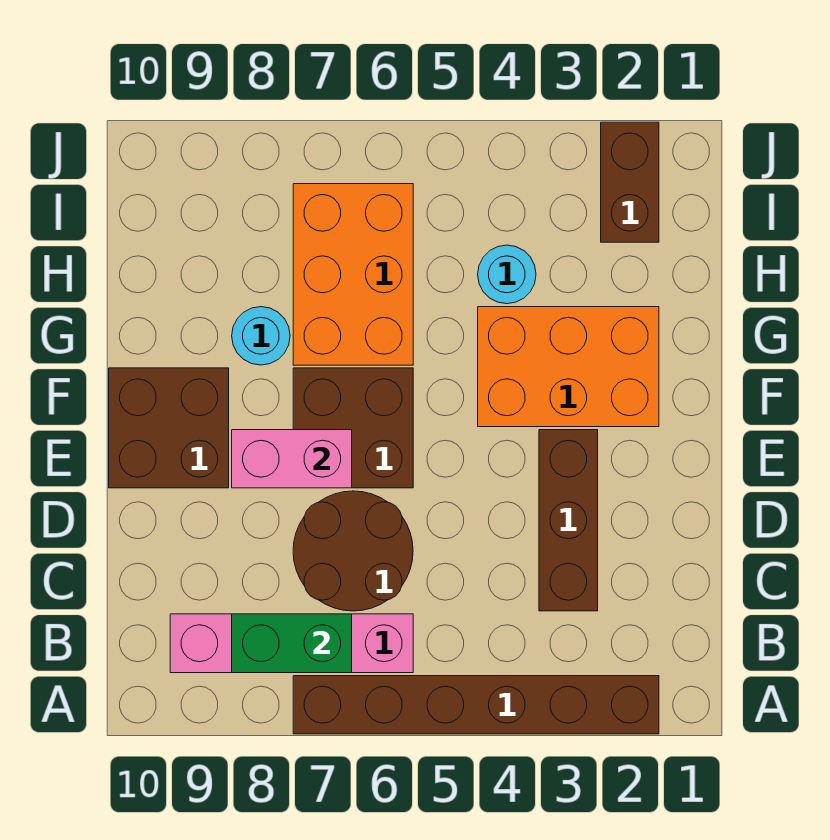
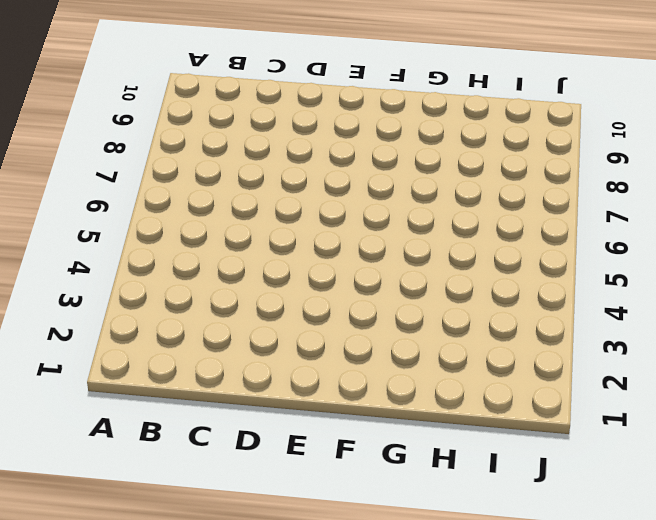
none -> brown 1x6 brick [293,676,659,734]
none -> pink 1x4 brick [170,614,413,673]
none -> brown 1x3 brick [539,430,598,611]

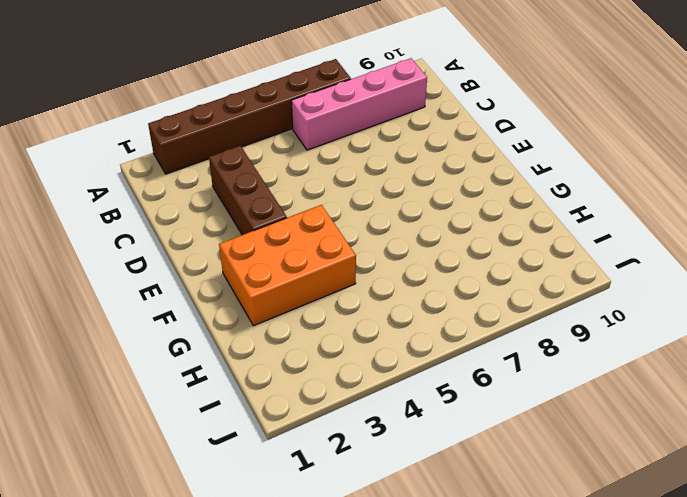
none -> brown 2x2 round brick [293,491,413,611]
none -> brown 2x2 brick [293,368,413,488]
none -> brown 2x2 brick [109,368,229,488]

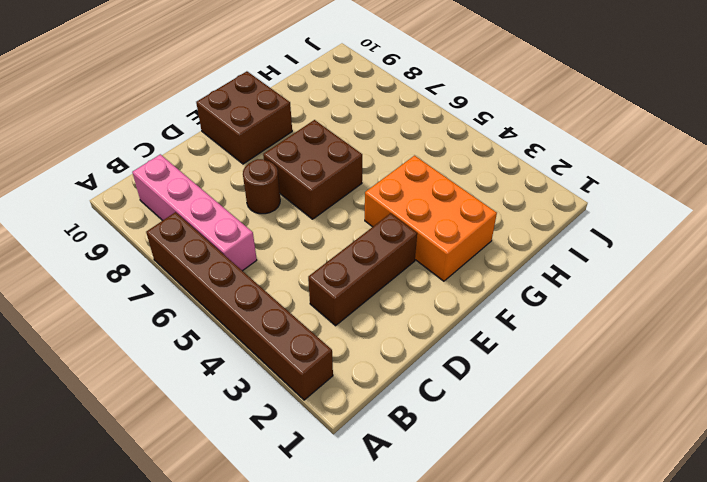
brown 1x1 round brick [243,159,280,214] -> brown 2x2 round brick [293,491,413,611]
none -> orange 2x3 brick [293,184,413,365]
none -> cyan 1x1 round brick [232,307,290,365]
none -> cyan 1x1 round brick [478,245,536,304]

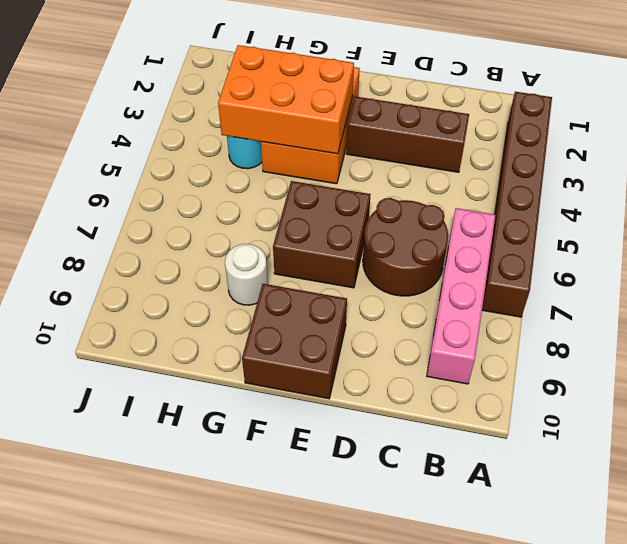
orange 2x3 brick [218,45,354,154] -> orange 2x3 brick moved to [293,184,413,365]
white 1x1 round brick [225,244,268,305] -> cyan 1x1 round brick [232,307,290,365]
none -> brown 1x2 brick [601,122,659,242]
none -> green 1x2 brick [232,614,352,673]
none -> pink 1x2 brick [232,430,352,488]

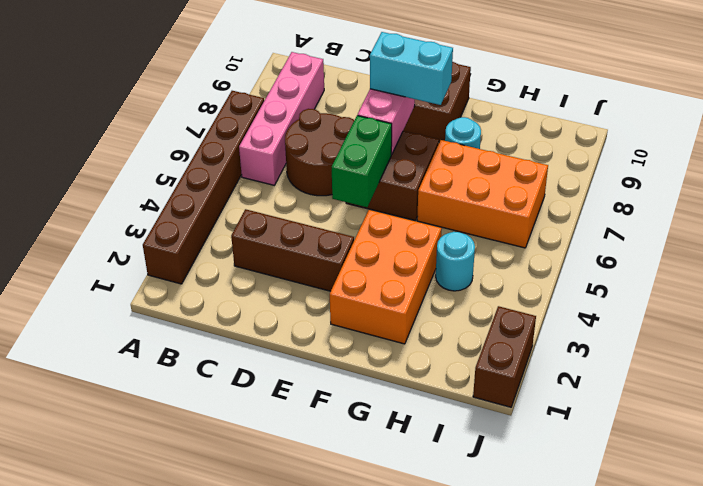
green 1x2 brick [332,115,392,207] -> green 1x2 brick moved to [232,614,352,673]
cyan 1x2 brick [370,32,453,105] -> none
brown 1x2 brick [473,306,536,407] -> brown 1x2 brick turned to [601,122,659,242]

